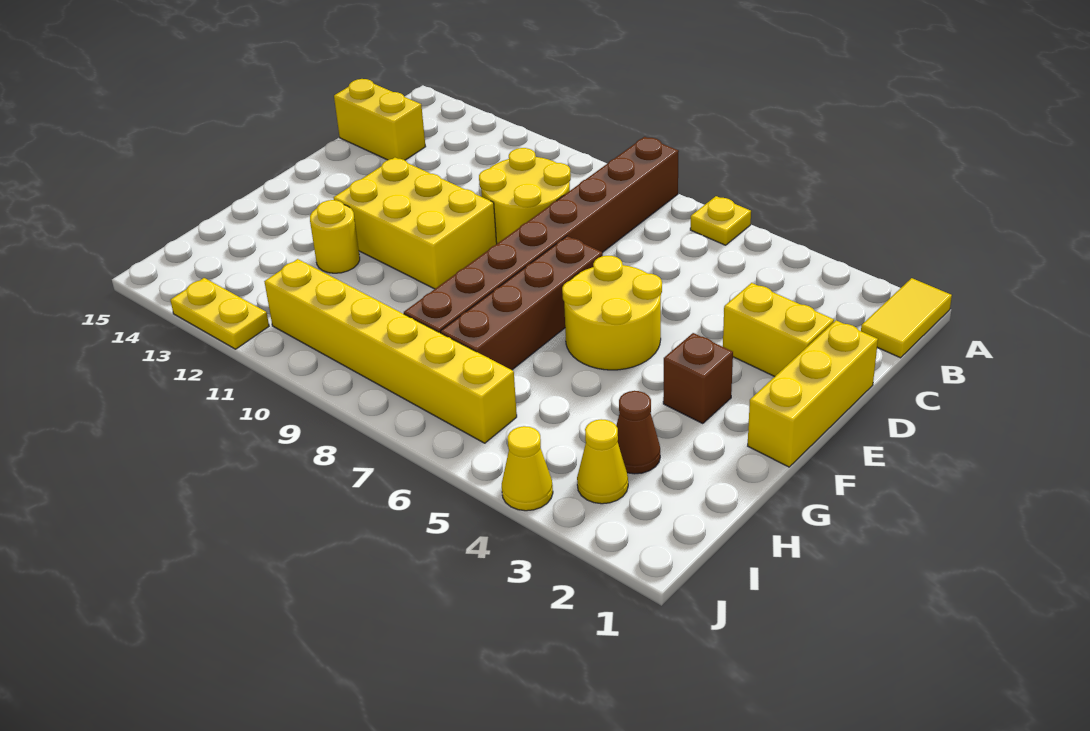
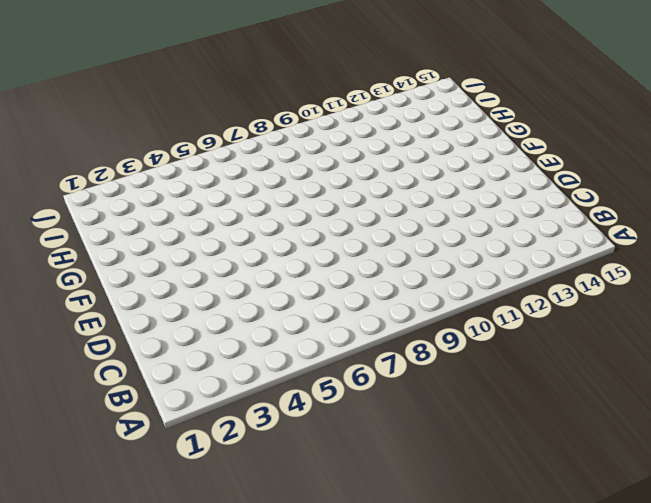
none -> yellow 1x2 tile [861,278,952,358]
none -> yellow 1x1 plate [690,196,751,245]
none -> brown 1x8 brick [404,137,679,333]

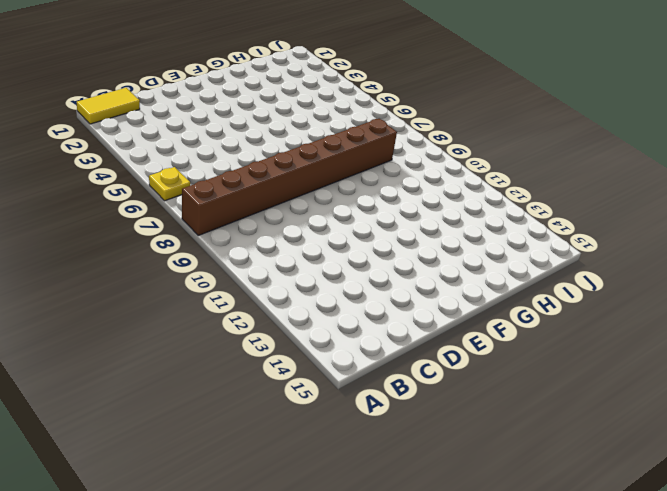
none -> yellow 2x2 round brick [479,148,571,244]
none -> yellow 1x2 brick [334,79,426,160]
none -> yellow 1x3 brick [748,320,878,467]

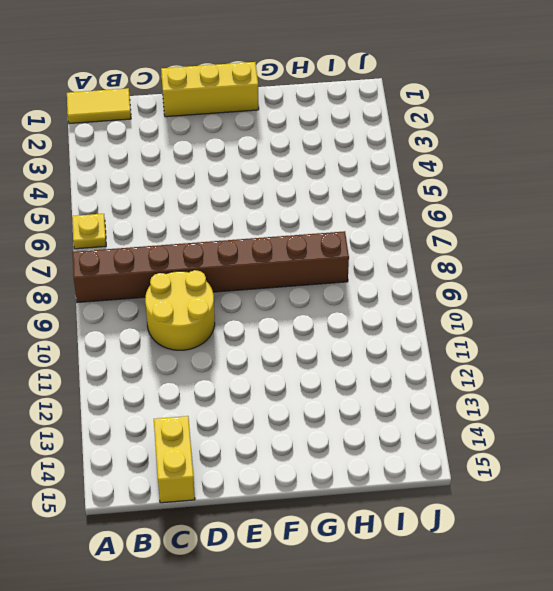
none -> yellow 1x2 brick [723,283,834,377]
none -> yellow 2x2 round brick [562,256,662,370]
none -> brown 1x4 brick [440,236,603,370]

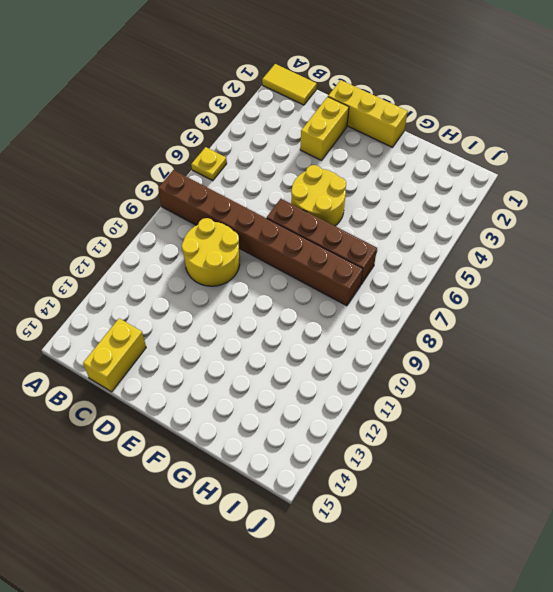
none -> yellow 2x3 brick [334,158,497,289]
none -> brown 1x1 brick [663,333,733,424]
none -> yellow 1x1 round brick [310,200,360,273]

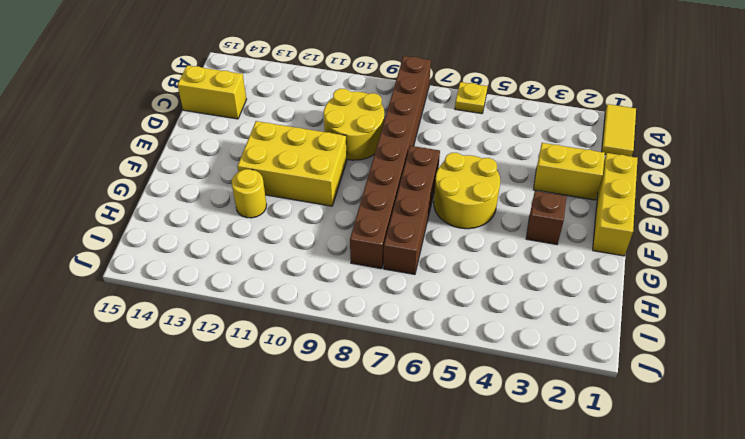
none -> brown 1x1 cone [616,391,660,474]
none -> yellow 1x1 cone [577,419,628,504]
none -> yellow 1x6 brick [264,259,517,443]

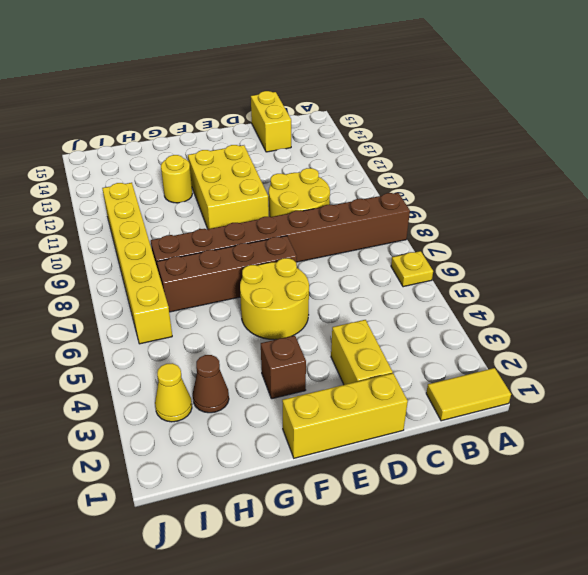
none -> yellow 1x1 cone [502,426,553,511]
none -> yellow 1x2 plate [170,278,269,349]

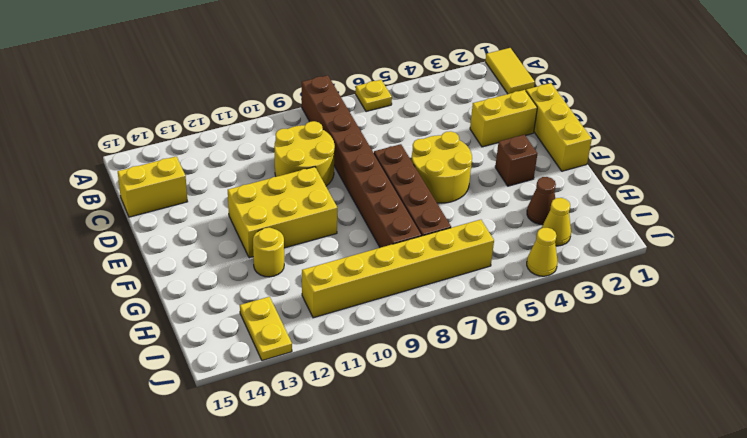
yellow 1x2 plate [240,297,292,361] -> yellow 1x2 plate turned to [170,278,269,349]

